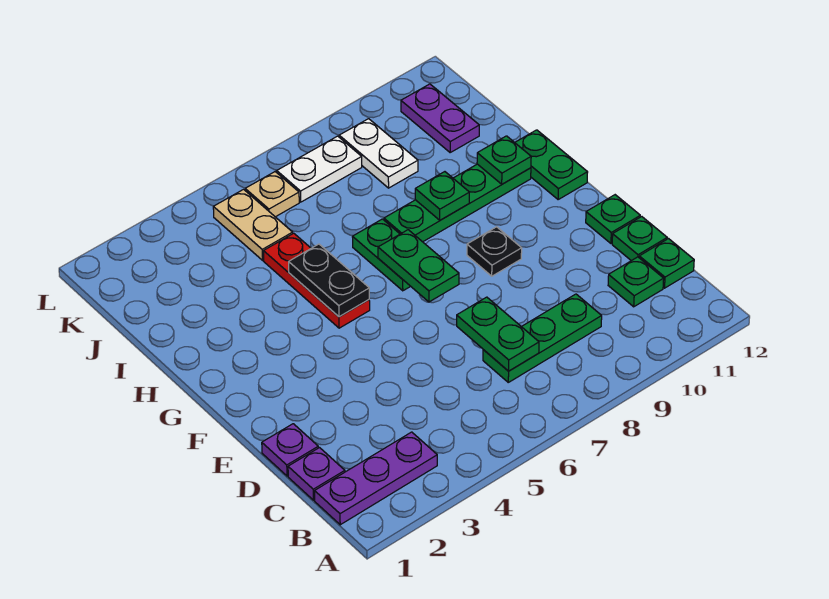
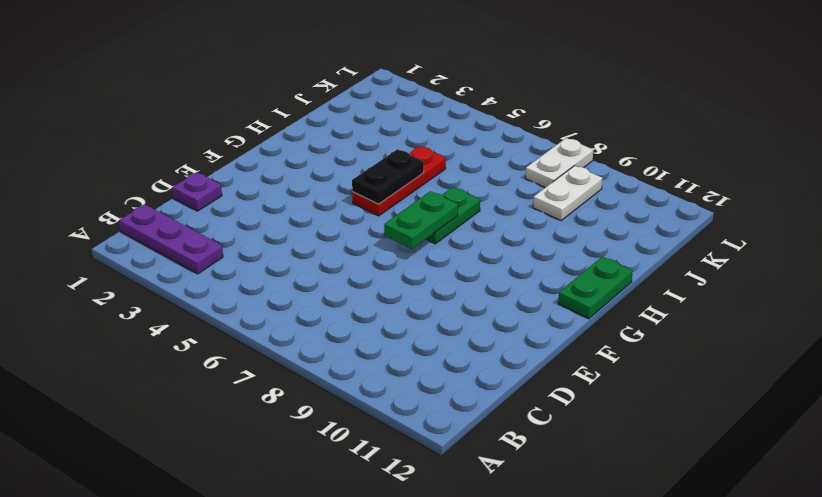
white 1x2 plate [525,138,593,187] -> white 1x2 plate turned to [277,136,362,202]
none -> purple 1x1 plate [288,448,345,500]
none -> green 1x3 plate [483,294,602,382]
none -> green 1x1 plate [608,257,664,307]

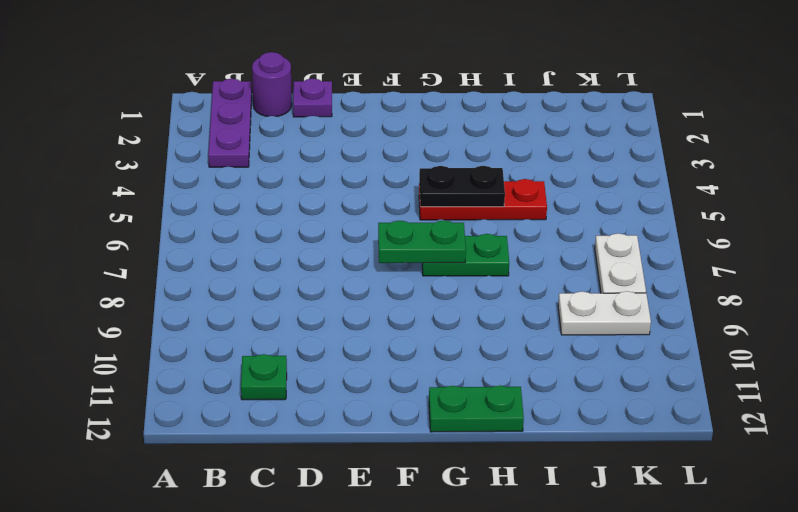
purple 1x1 round brick [252,52,292,116] -> purple 1x1 plate [288,448,345,500]
none -> green 1x3 plate [483,294,602,382]
none -> green 1x1 plate [639,239,694,288]
none -> green 1x1 plate [612,217,667,261]

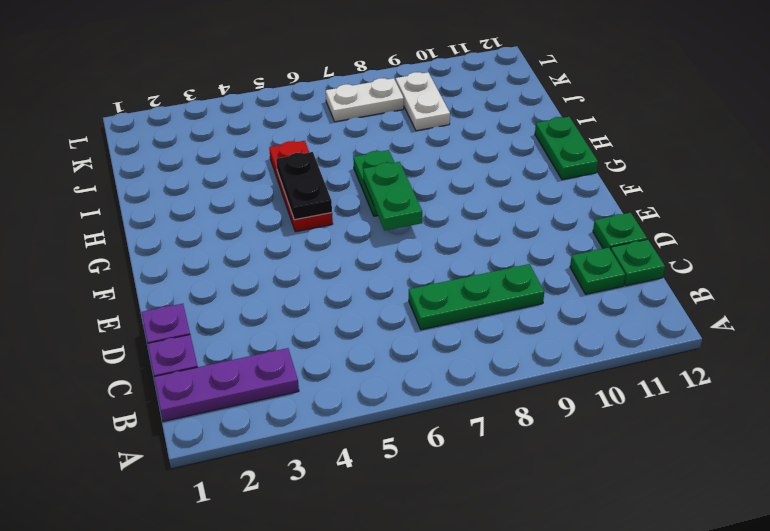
none -> green 1x1 plate [586,195,640,243]
none -> black 1x1 plate [467,227,522,276]
none -> green 1x4 plate [384,164,531,242]

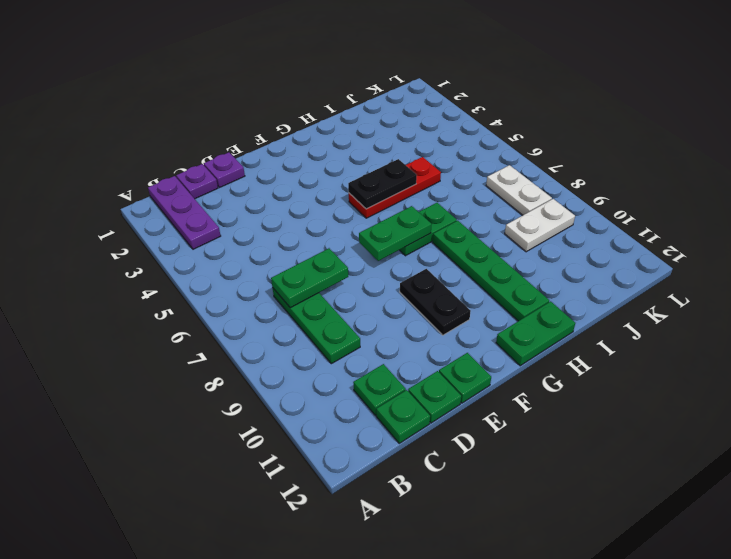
black 1x2 plate [400,269,471,335] -> black 1x1 plate [467,227,522,276]
none -> tan 1x2 plate [213,189,293,260]
none -> purple 1x2 plate [401,84,479,152]
none -> tan 1x1 plate [245,172,299,217]

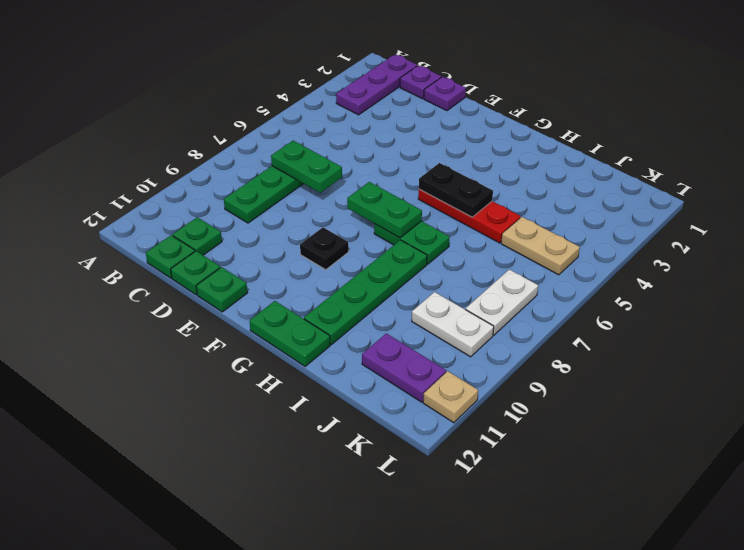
tan 1x1 plate [423,371,478,423] -> tan 1x1 plate moved to [245,172,299,217]
none -> green 1x1 plate [415,172,469,220]
none -> green 1x1 plate [477,136,531,184]

